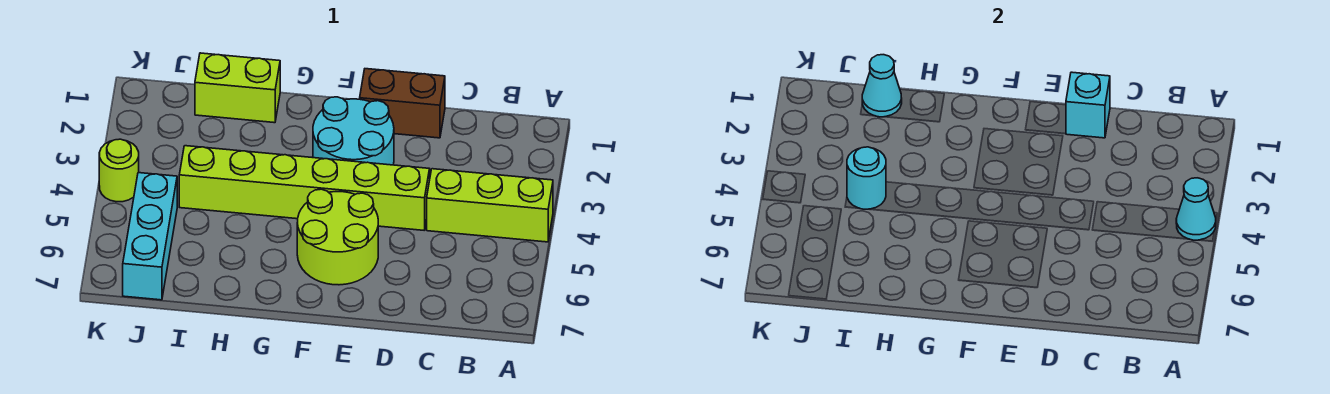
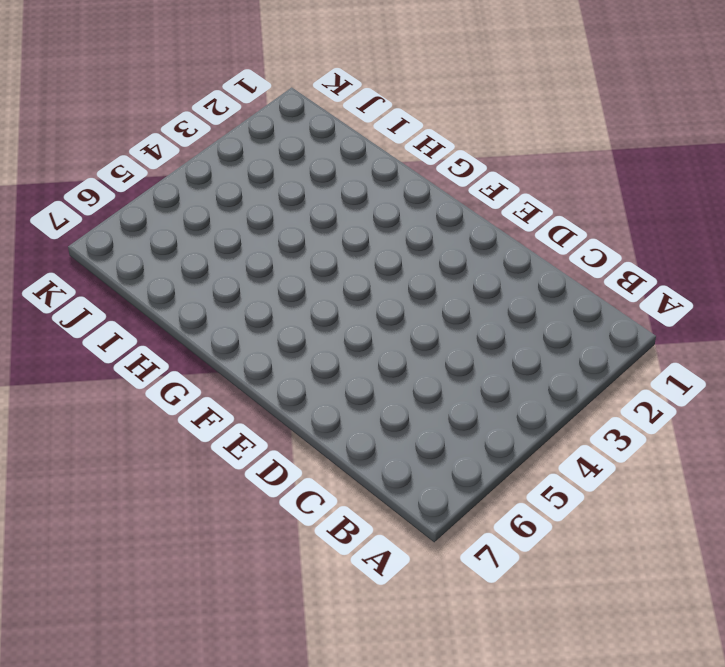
none -> lime 1x3 brick [427,169,553,242]
none -> brown 1x2 brick [360,69,445,138]
none -> lime 1x6 brick [179,146,430,230]

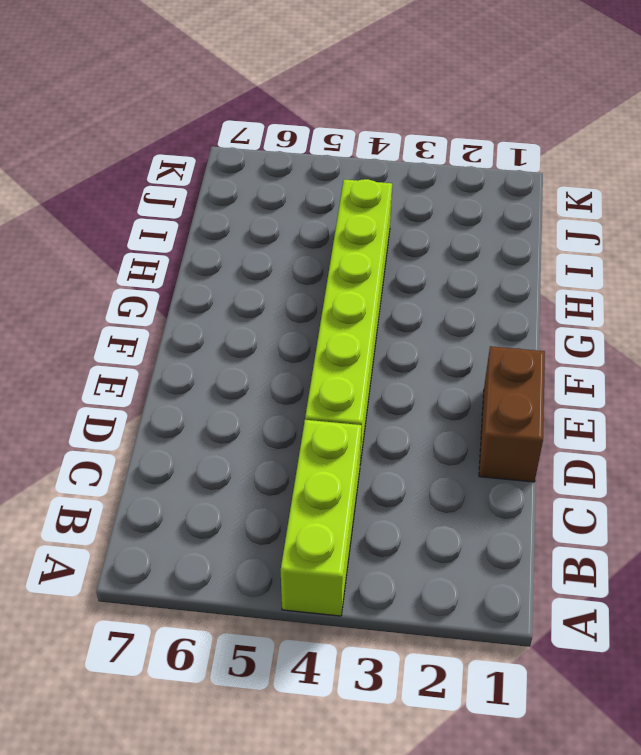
none -> cyan 2x2 round brick [313,97,394,165]
none -> lime 2x2 round brick [297,189,378,285]
none -> lime 1x2 brick [195,53,280,123]

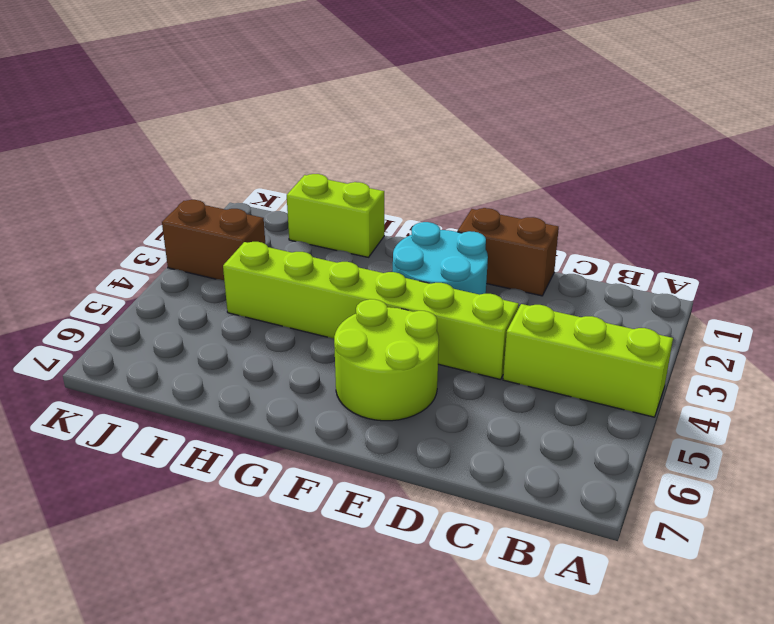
brown 1x2 brick [162,200,265,280] -> none
none -> cyan 1x3 brick [123,173,177,300]
none -> lime 1x1 round brick [99,139,139,202]
none -> cyan 1x1 cone [1176,178,1216,240]

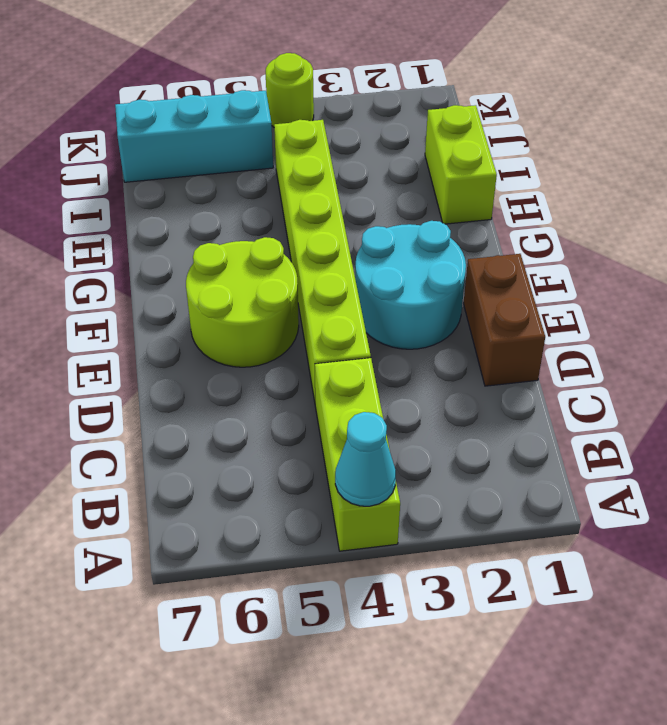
none -> cyan 1x1 brick [1066,72,1110,138]
none -> cyan 1x1 cone [862,55,902,117]
none -> cyan 1x1 round brick [847,147,886,209]

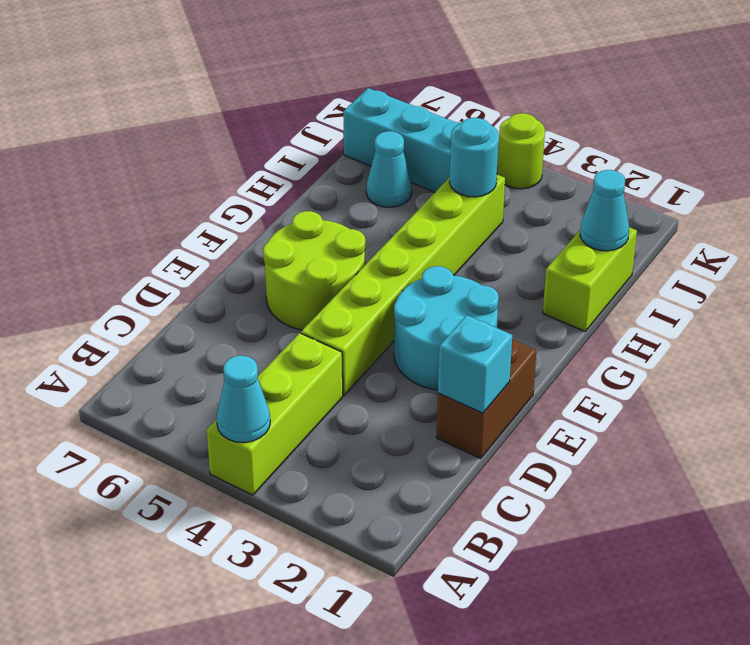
cyan 1x1 cone [366,131,412,207] -> none

